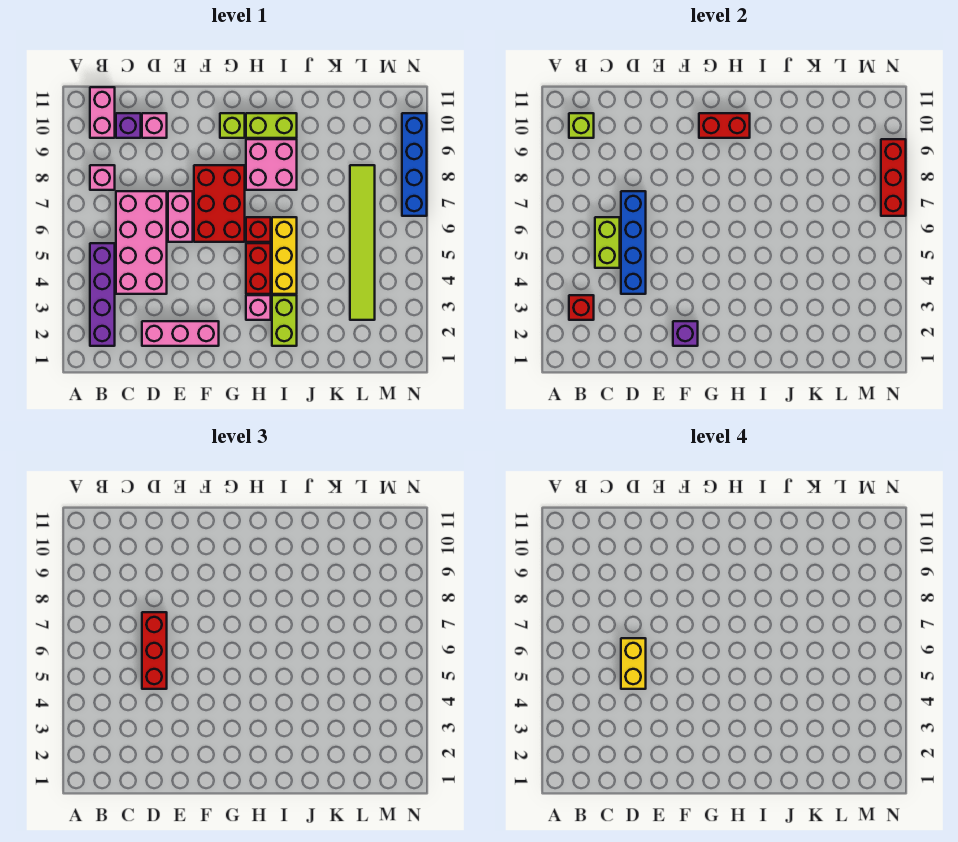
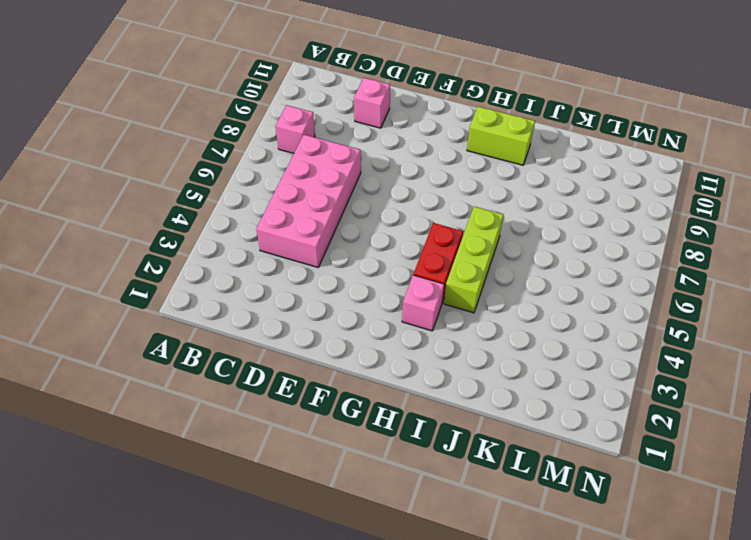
lime 1x3 brick [444,207,504,313] -> yellow 1x3 brick [272,217,297,294]
none -> purple 1x4 brick [90,243,115,346]
none -> pink 1x2 brick [90,87,115,138]
none -> purple 1x1 brick [116,113,141,138]

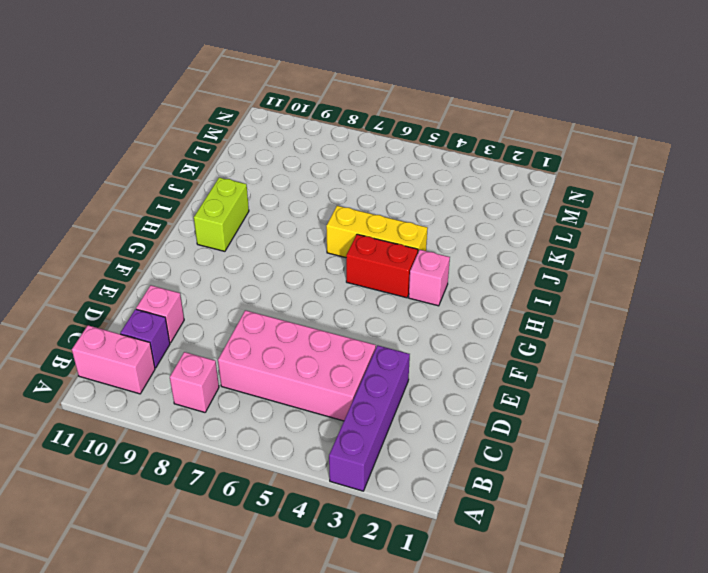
purple 1x4 brick [329,345,410,491] -> purple 1x4 brick turned to [90,243,115,346]
none -> pink 1x3 brick [142,321,219,346]
none -> pink 1x2 brick [168,191,193,242]
none -> red 2x3 brick [194,165,245,242]

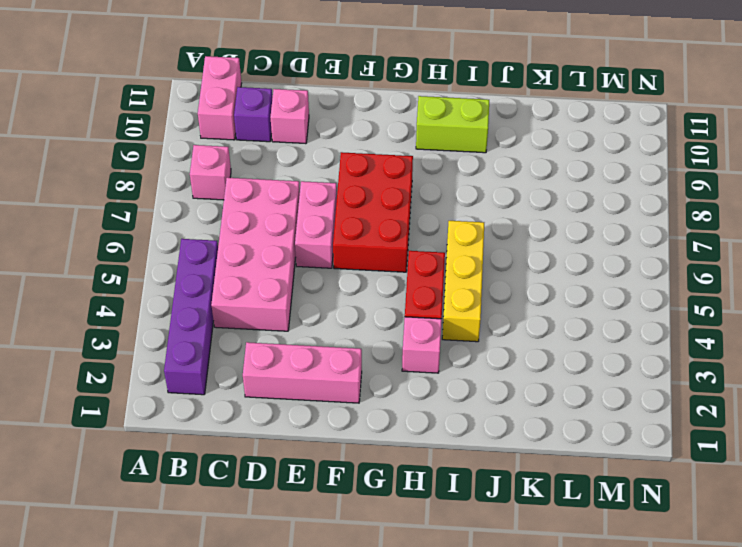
none -> lime 1x1 brick [220,113,245,138]
none -> red 1x1 brick [246,217,271,242]
none -> pink 2x2 brick [246,139,297,190]

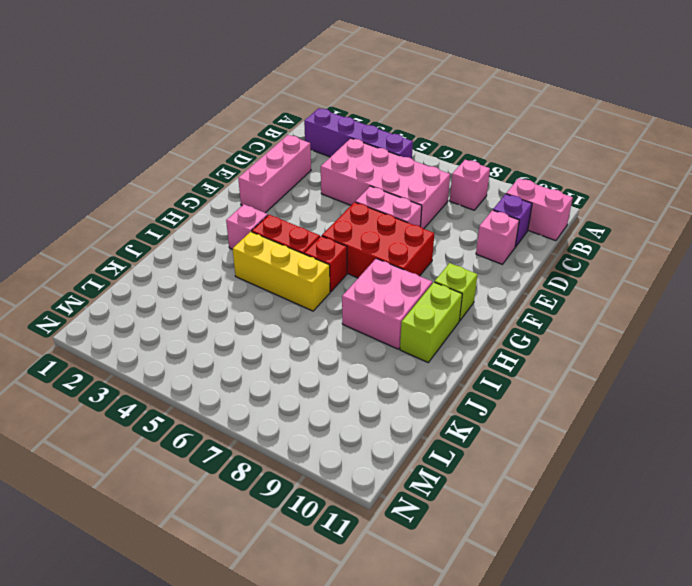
none -> lime 1x2 brick [272,295,297,346]
none -> lime 1x6 tile [350,165,375,320]
none -> blue 1x4 brick [402,113,427,216]

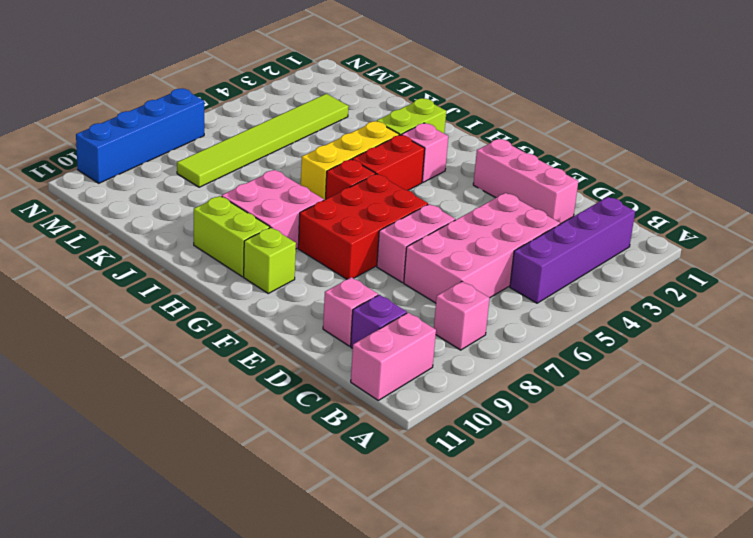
none -> red 1x1 brick [569,295,594,320]
none -> lime 1x1 brick [569,113,594,138]
none -> lime 1x2 brick [595,217,620,268]

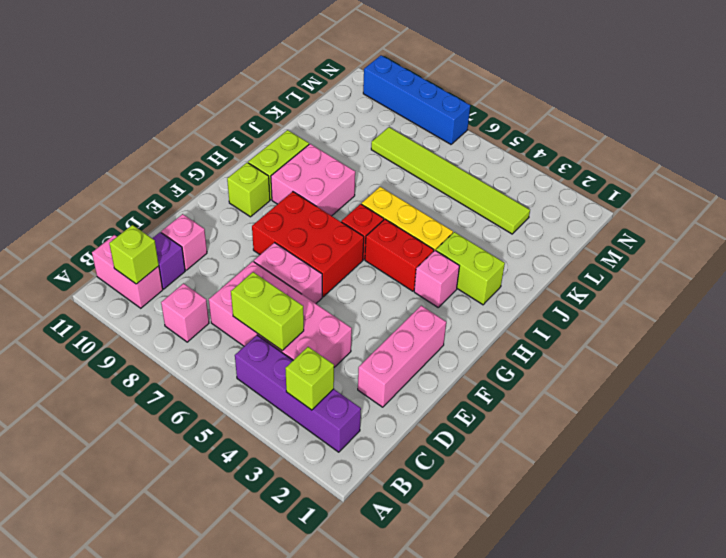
lime 1x1 brick [285,347,334,410] -> red 1x1 brick [569,295,594,320]
none -> blue 1x4 brick [621,191,646,294]
none -> purple 1x1 brick [673,321,698,346]
none -> red 1x2 brick [699,113,750,138]

